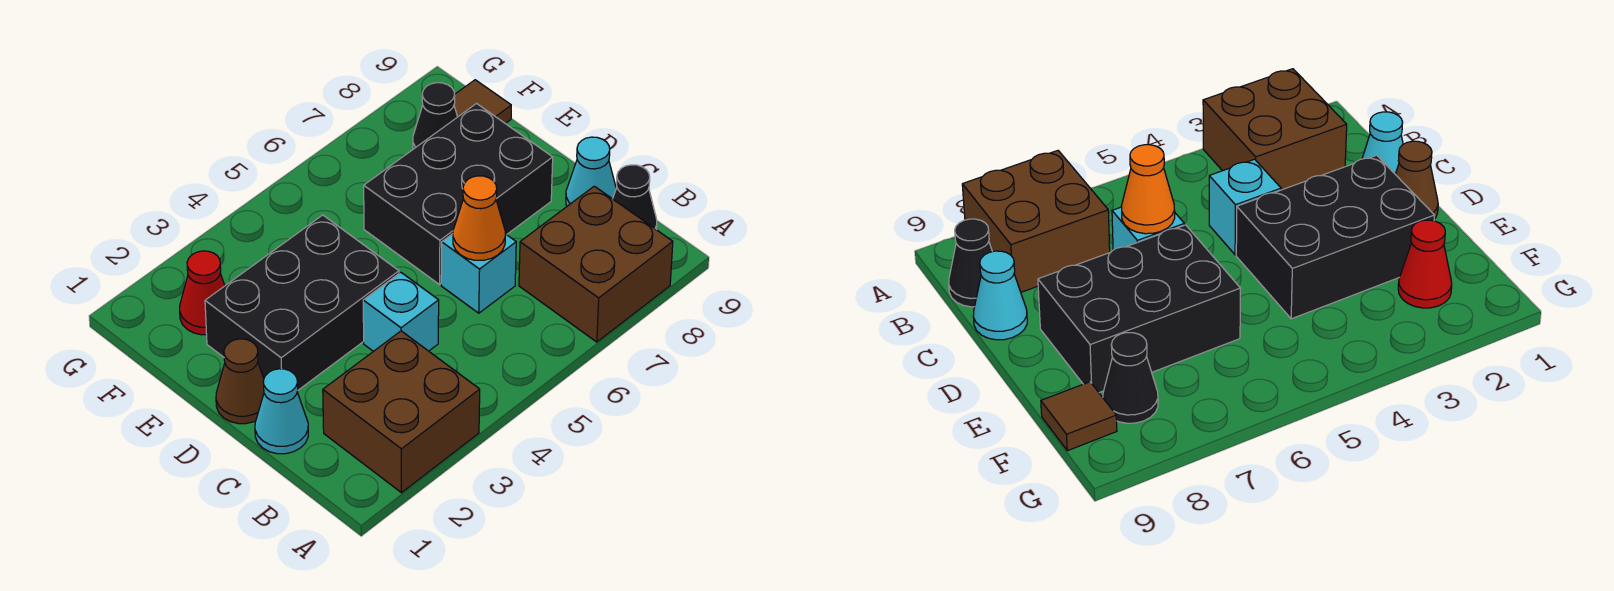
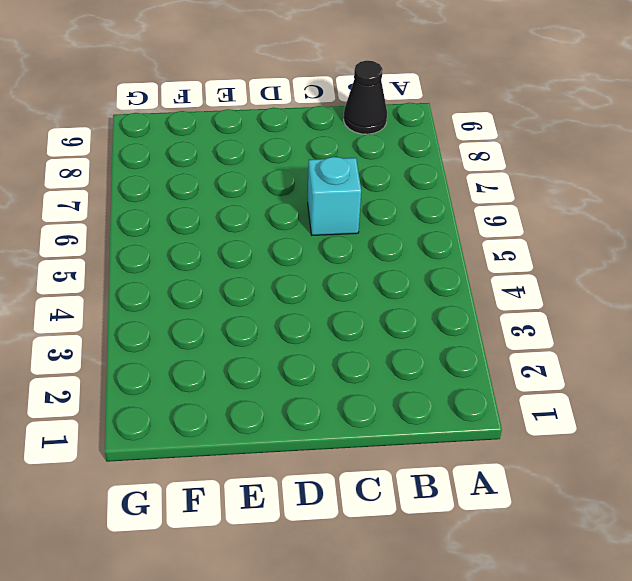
none -> brown 2x2 brick [323,331,480,493]
none -> brown 2x2 brick [519,186,673,342]
none -> cyan 1x1 cone [255,369,308,454]

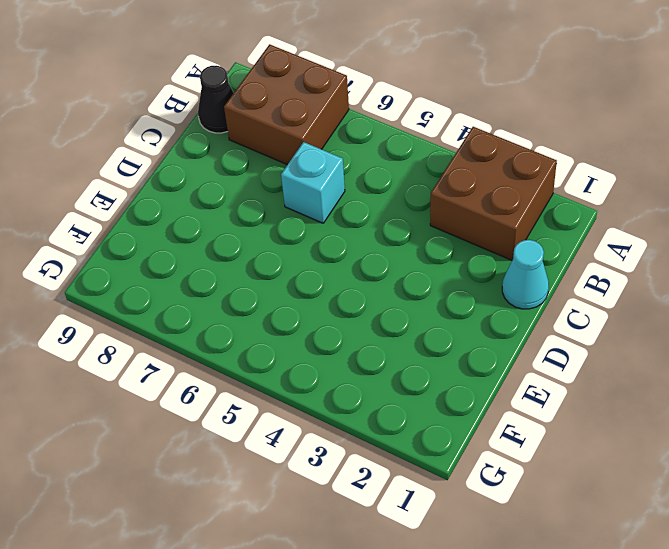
none -> cyan 1x1 brick [363,272,439,351]
none -> cyan 1x1 cone [566,137,616,206]
none -> brown 1x1 cone [216,339,264,424]

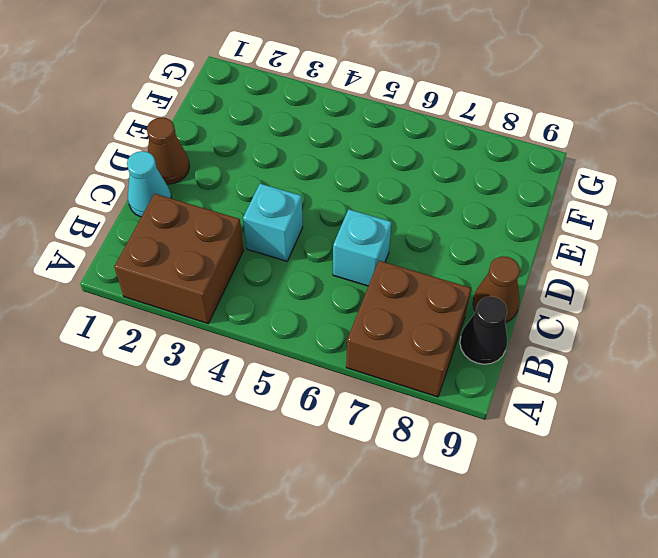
brown 1x1 cone [473,256,520,323] -> cyan 1x1 cone [566,137,616,206]
none -> black 2x3 brick [205,215,399,390]
none -> black 2x3 brick [364,104,553,285]
none -> red 1x1 cone [180,251,225,335]

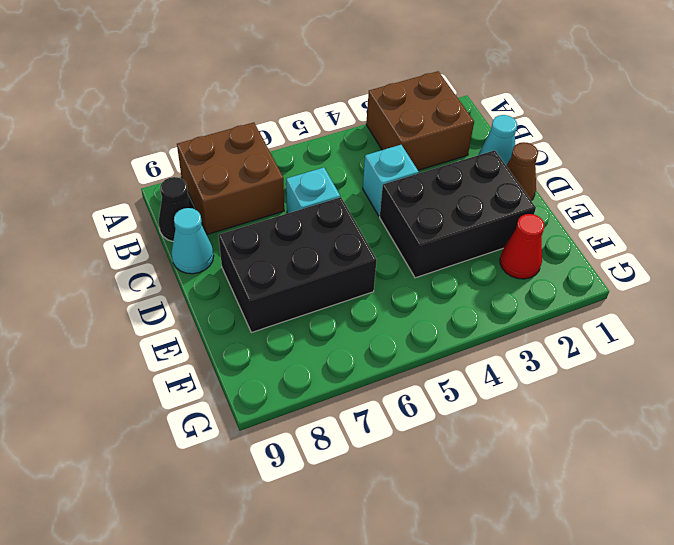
none -> black 1x1 cone [413,83,457,149]
none -> brown 1x1 tile [454,80,511,124]
none -> orange 1x1 cone [453,176,505,260]

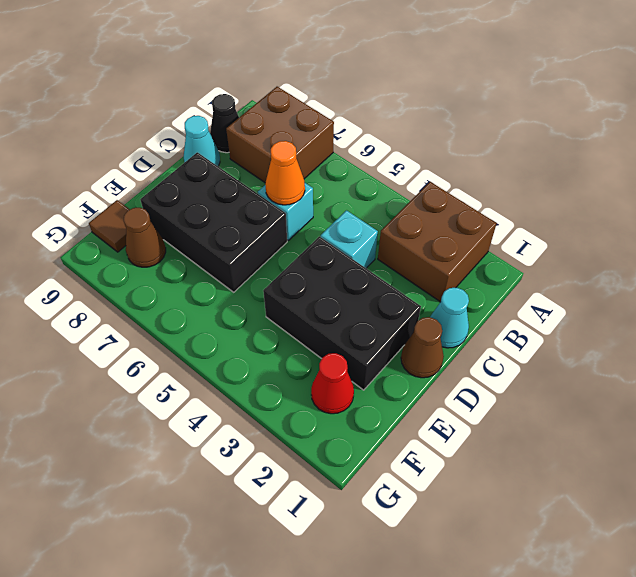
brown 1x1 cone [124,208,166,267] -> black 1x1 cone [413,83,457,149]

